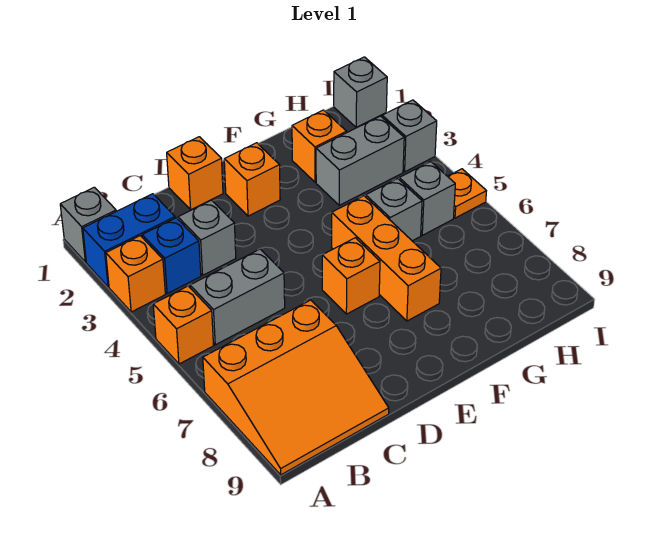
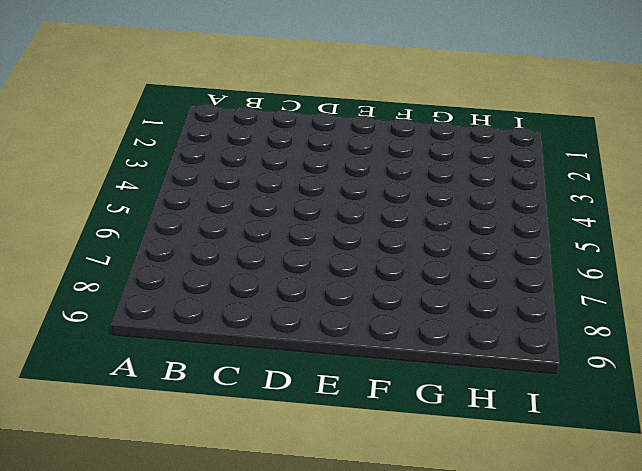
none -> grey 1x1 brick [60,187,116,262]
none -> blue 1x2 brick [83,194,175,287]
none -> orange 1x1 brick [106,236,165,312]

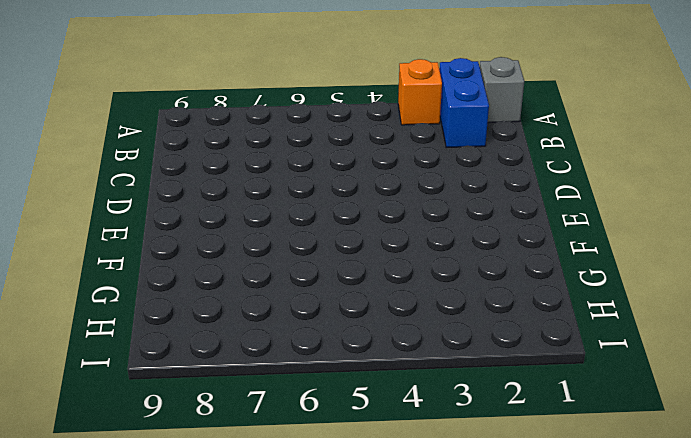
none -> orange 1x1 brick [153,286,214,364]
none -> orange 3x3 slope [203,300,389,475]
none -> blue 1x1 brick [142,218,201,294]

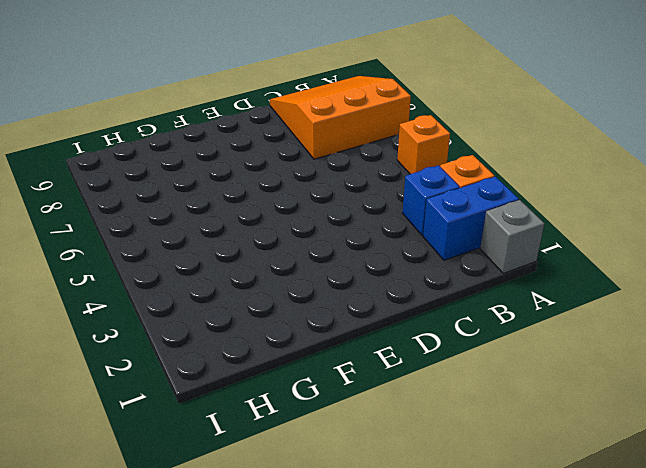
none -> grey 1x2 brick [190,249,285,345]
none -> grey 1x1 brick [178,200,236,275]
none -> orange 1x1 brick [167,137,223,210]

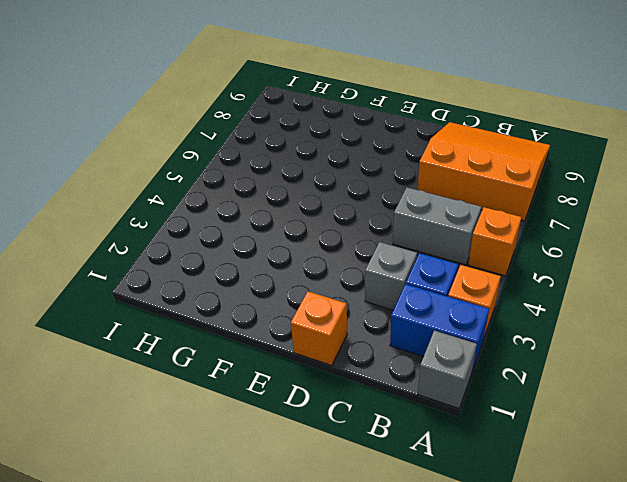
none -> orange 1x1 brick [224,143,280,216]
none -> orange 1x1 brick [322,238,380,314]
none -> orange 1x3 brick [331,196,441,321]

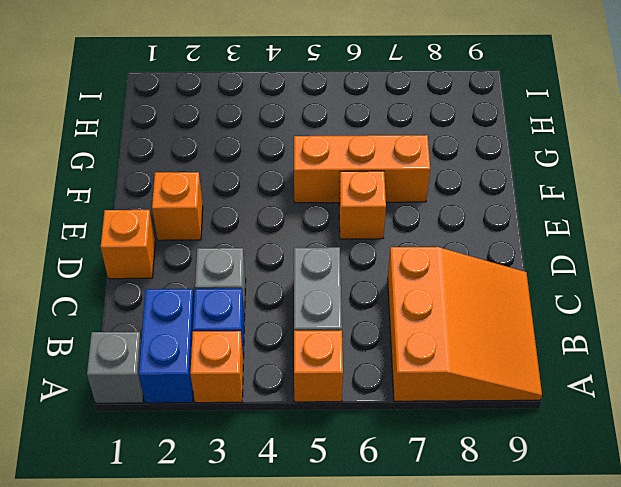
none -> orange 1x1 brick [292,110,347,182]
none -> grey 1x2 brick [316,116,404,205]
none -> grey 1x1 brick [366,179,422,241]

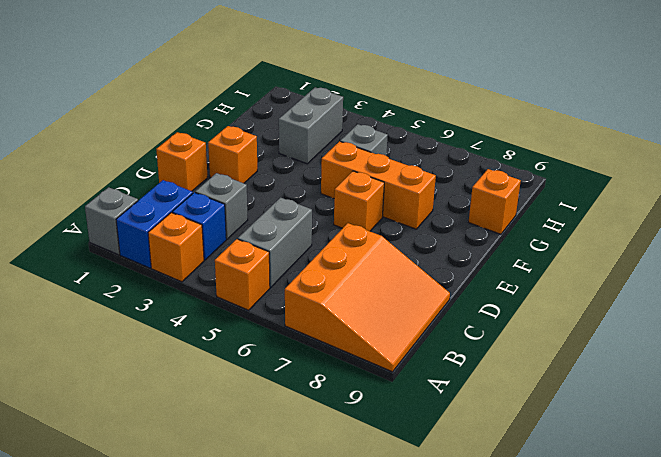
orange 1x1 brick [469,169,521,234] -> orange 1x1 brick moved to [292,110,347,182]
none -> grey 1x1 brick [399,162,455,235]
none -> grey 1x1 brick [334,57,387,127]
none -> grey 1x1 brick [382,100,437,172]

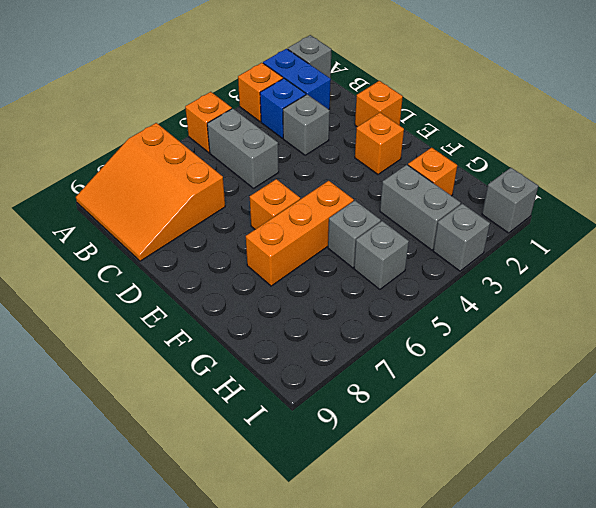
none -> orange 1x1 plate [448,169,486,218]

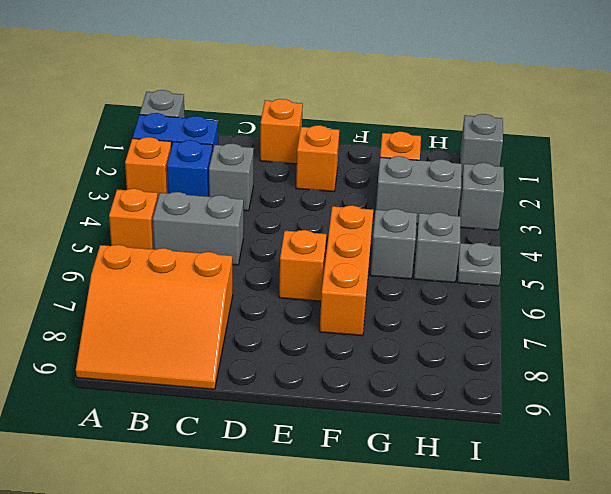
grey 1x1 plate [457,243,501,286] -> orange 1x1 plate [448,169,486,218]

